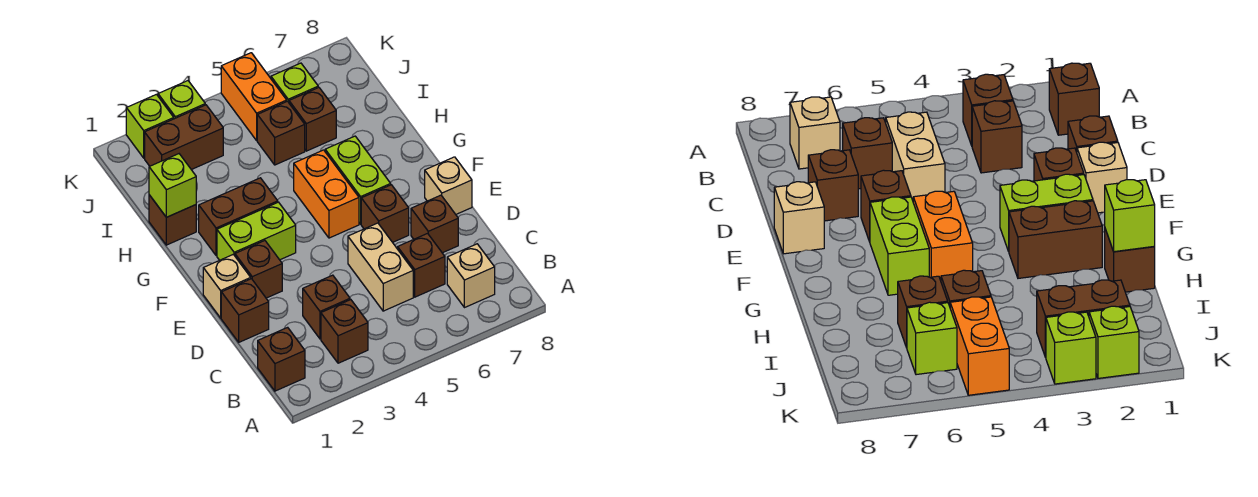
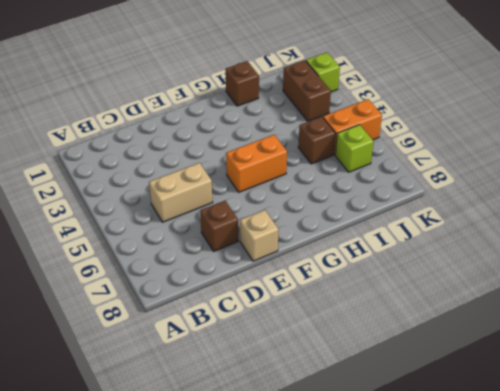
none -> brown 1x1 brick [258,327,305,391]
none -> brown 1x1 brick [321,300,368,363]
none -> tan 1x1 brick [447,244,495,308]

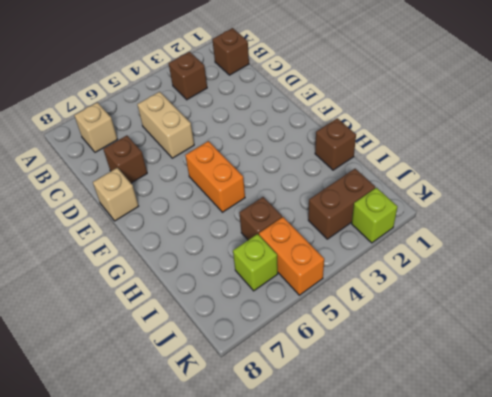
none -> brown 1x1 brick [303,275,350,339]
none -> brown 1x1 brick [398,234,445,297]
none -> brown 1x1 brick [221,279,269,342]

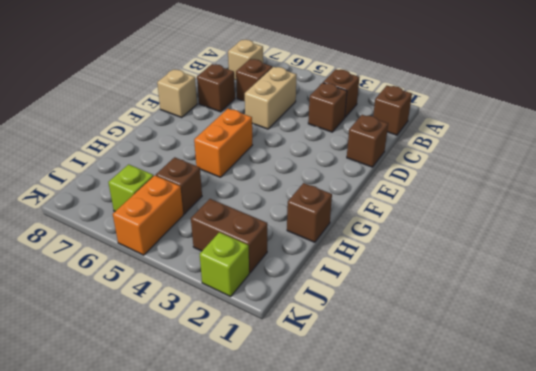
none -> tan 1x1 brick [203,254,251,318]
none -> brown 1x1 brick [235,241,282,298]
none -> brown 1x1 brick [361,185,409,242]

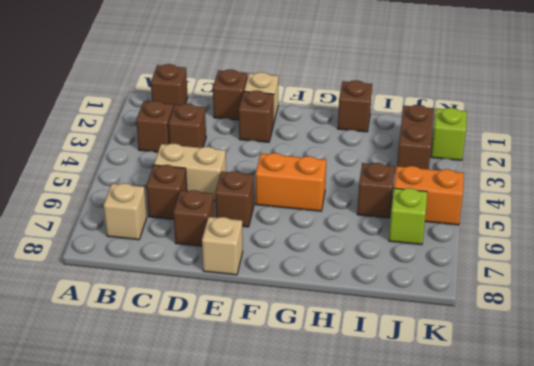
none -> lime 1x2 brick [217,202,296,260]
none -> lime 1x2 brick [325,136,391,224]
none -> brown 1x2 brick [199,178,278,255]

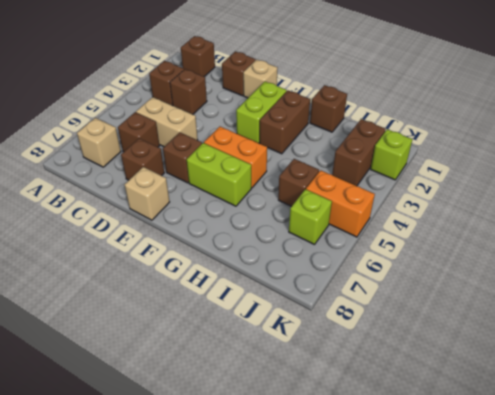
none -> brown 1x1 brick [235,241,282,298]
none -> brown 1x1 brick [289,87,336,151]
none -> lime 1x1 brick [158,81,205,119]

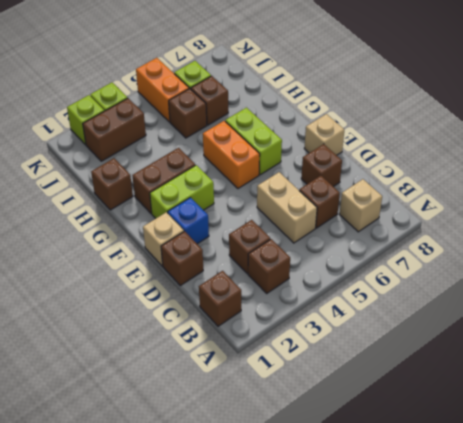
blue 1x1 brick [168,198,209,244] -> brown 1x1 brick [235,241,282,298]
none -> brown 1x1 brick [361,185,409,242]
none -> lime 1x1 brick [149,154,196,217]

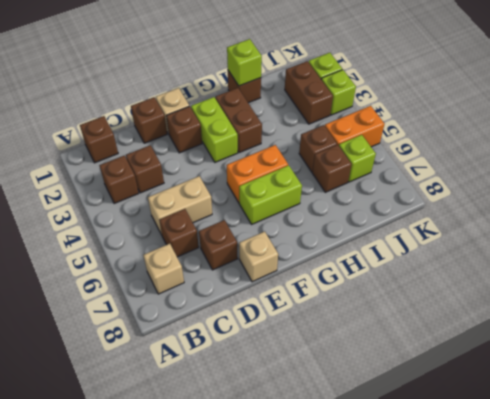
none -> brown 1x1 brick [361,185,409,242]

